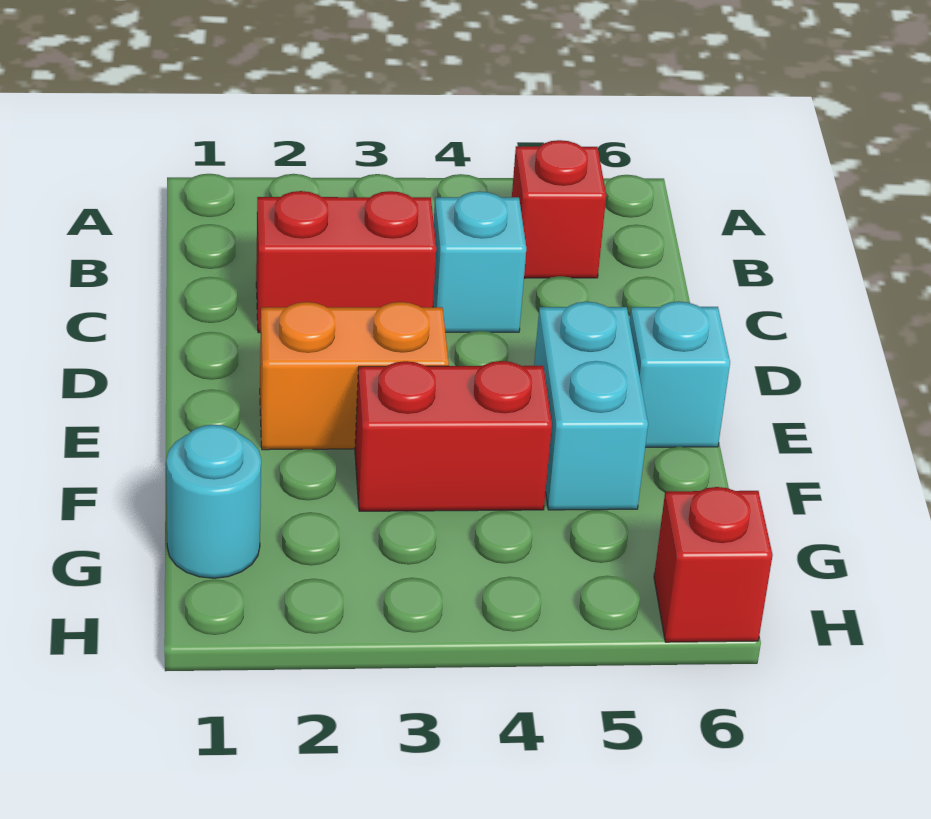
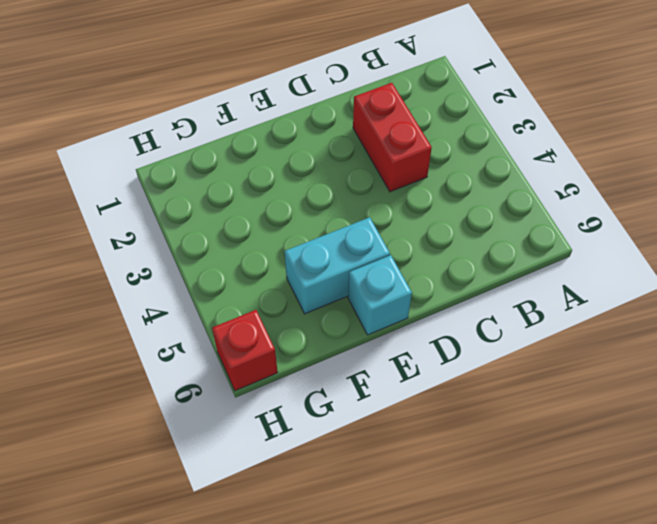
none -> red 1x1 brick [512,140,606,278]
none -> cyan 1x1 brick [433,191,526,332]

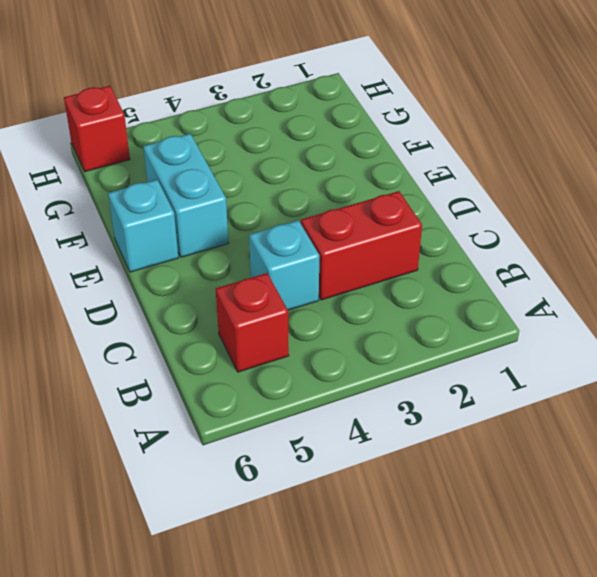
none -> orange 1x2 brick [260,302,449,450]
none -> red 1x2 brick [355,361,552,511]

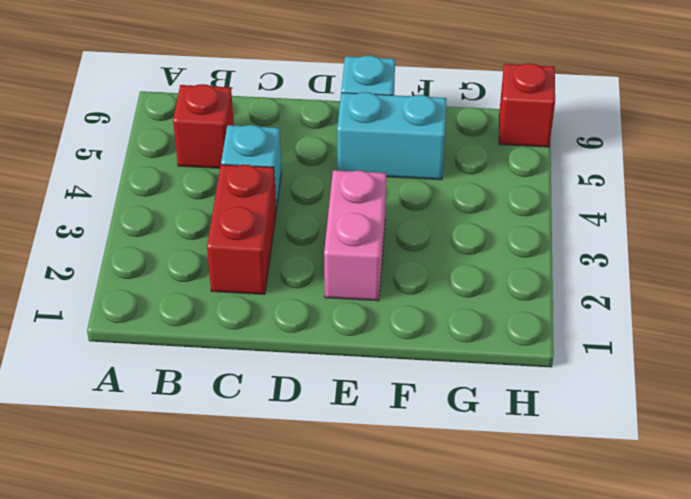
pink 1x2 brick [324,170,387,301] -> orange 1x2 brick [260,302,449,450]
none -> red 1x2 brick [355,361,552,511]
none -> cyan 1x1 round brick [166,425,261,578]

